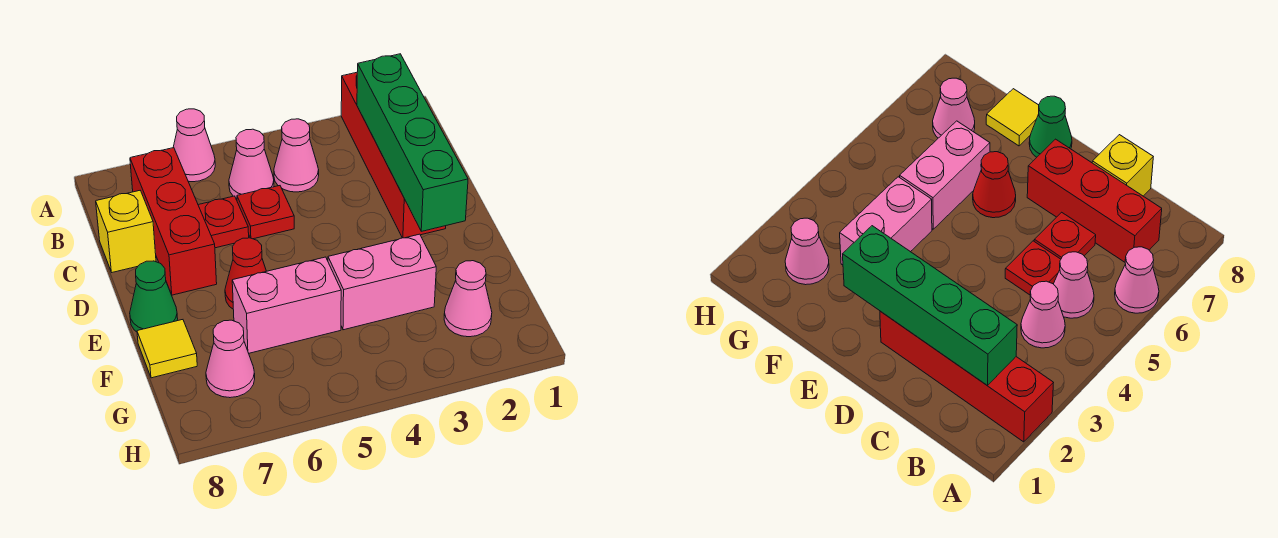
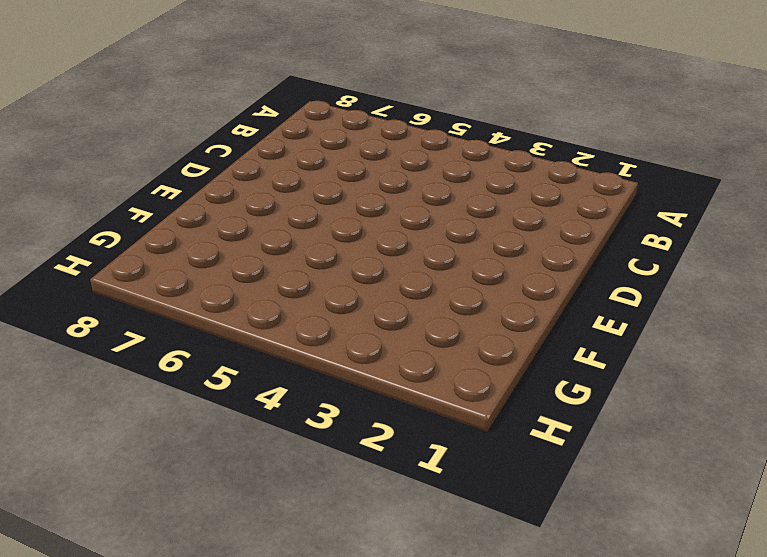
none -> red 1x4 brick [341,72,446,238]
none -> pink 1x1 cone [173,109,215,182]
none -> pink 1x1 cone [274,119,319,192]

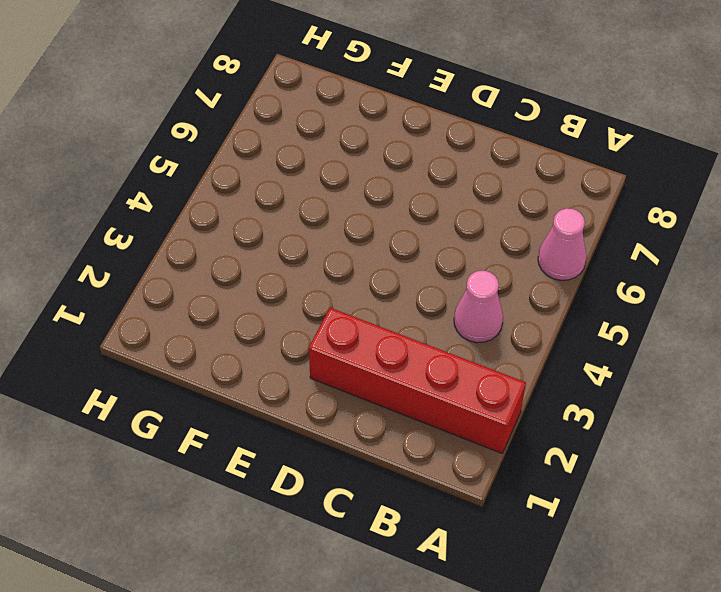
none -> pink 1x1 cone [229,129,274,199]
none -> red 1x3 brick [130,148,217,295]
none -> red 1x1 plate [237,186,294,239]

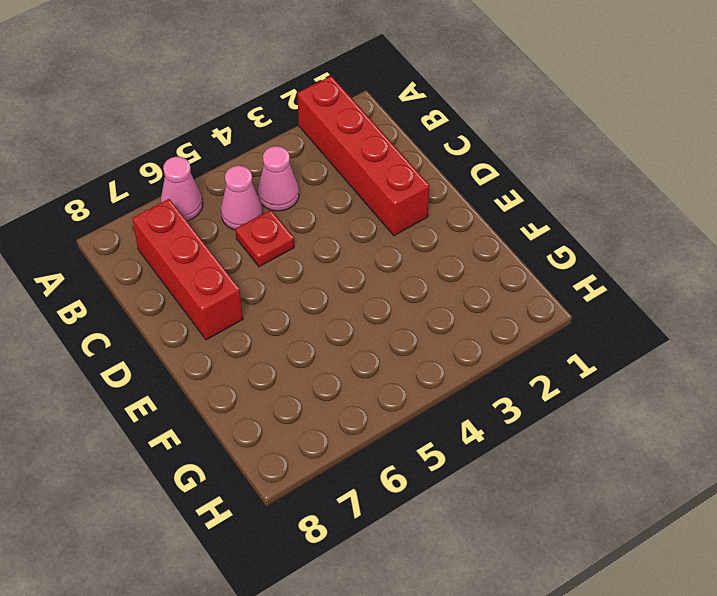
none -> red 1x1 plate [198,196,249,248]
none -> yellow 1x1 brick [96,191,156,272]
none -> red 1x1 cone [225,238,266,309]

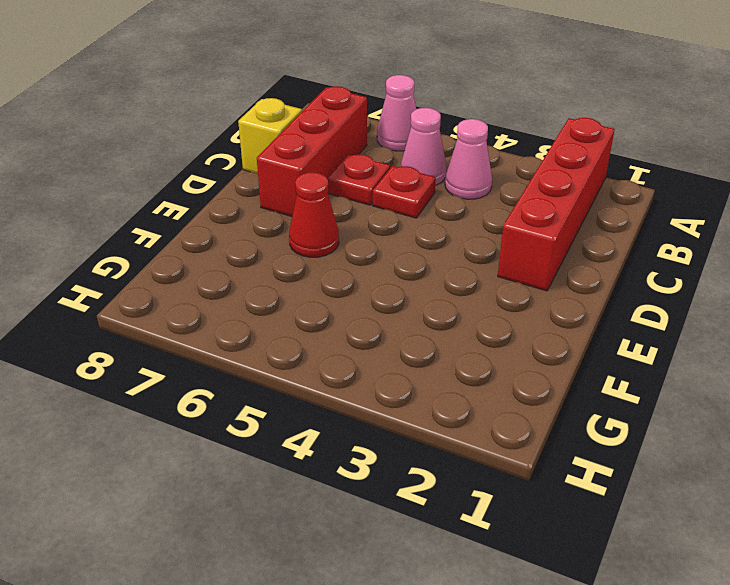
none -> green 1x1 cone [130,261,178,332]
none -> pink 1x2 brick [328,234,436,330]
none -> pink 1x2 brick [232,257,341,353]

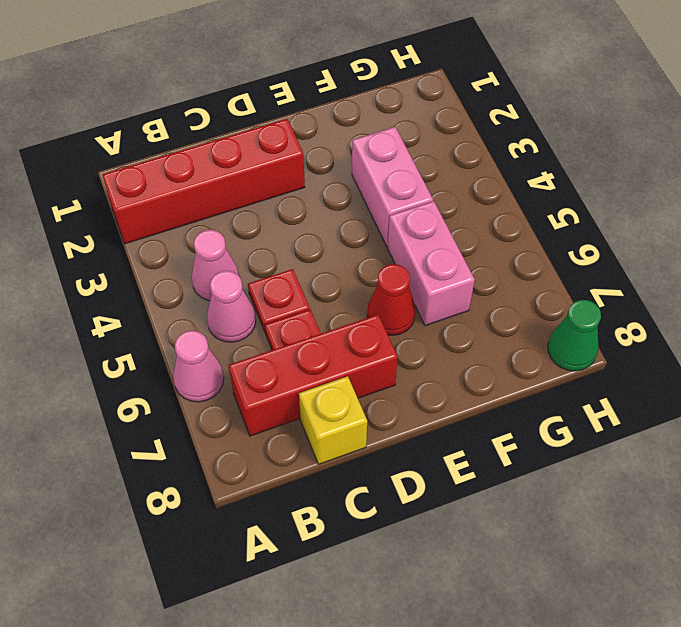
green 1x1 cone [548,300,601,371] -> green 1x1 cone moved to [130,261,178,332]
none -> yellow 1x1 tile [137,320,197,378]
none -> pink 1x1 cone [444,261,492,337]
none -> pink 1x1 cone [206,320,255,398]

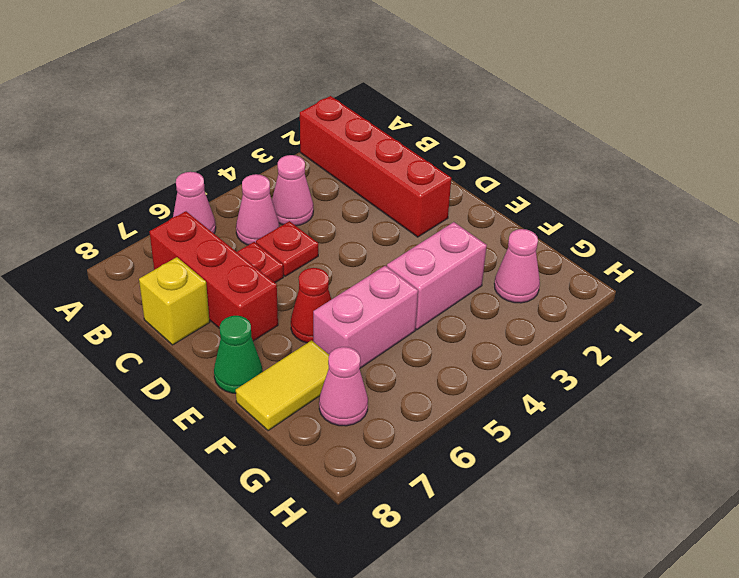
yellow 1x2 tile [236,340,329,431] -> yellow 1x1 tile [137,320,197,378]
none -> green 1x4 brick [357,54,468,231]

